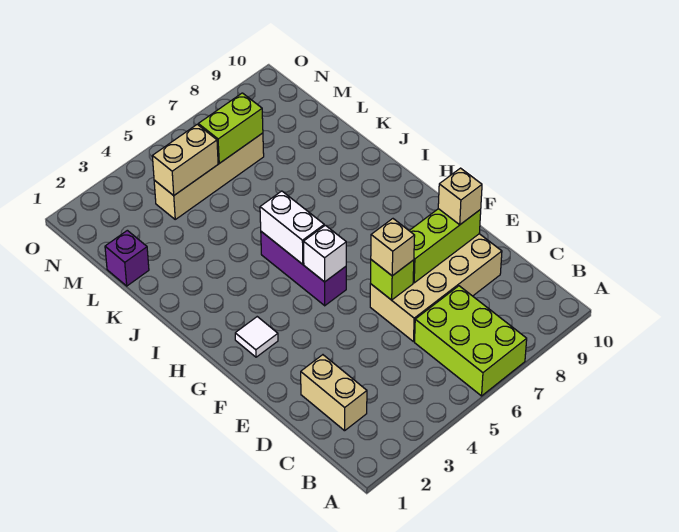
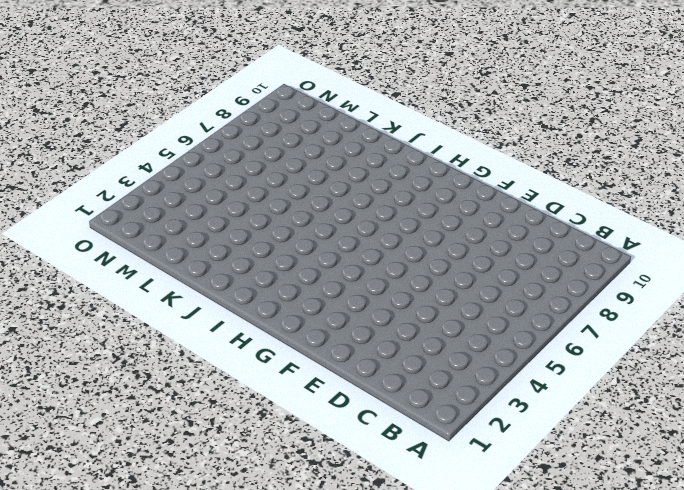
none -> lime 2x3 brick [415,286,527,396]
none -> tan 1x2 brick [301,355,367,431]
none -> tan 2x4 brick [370,234,502,342]

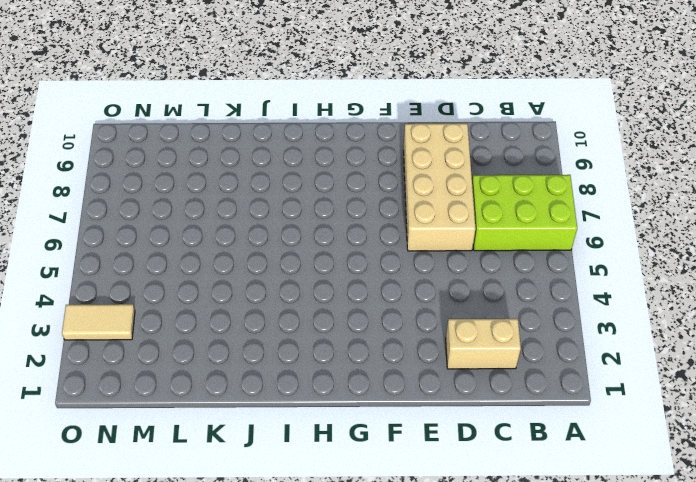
tan 1x2 tile [62,304,135,340] -> none
none -> white 1x1 tile [235,317,278,357]
none -> purple 1x3 brick [261,232,346,306]
none -> purple 1x1 brick [105,230,149,286]

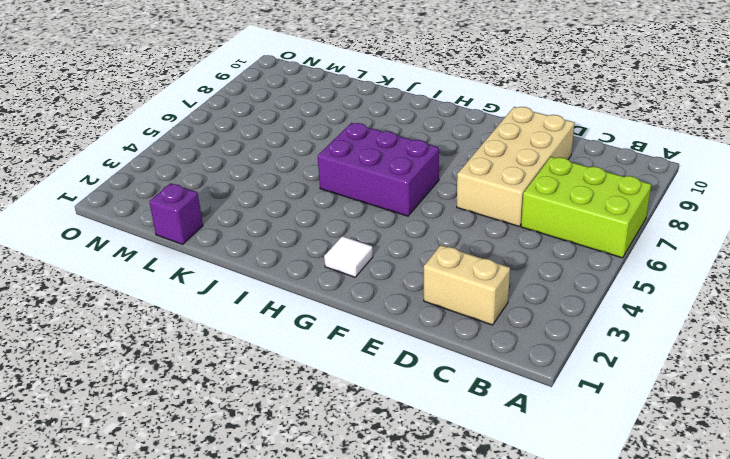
purple 2x3 brick [318,123,439,216] -> purple 1x3 brick [261,232,346,306]
none -> tan 1x4 brick [154,133,264,219]
none -> lime 1x1 brick [371,260,414,300]
none -> lime 1x3 brick [409,209,481,283]

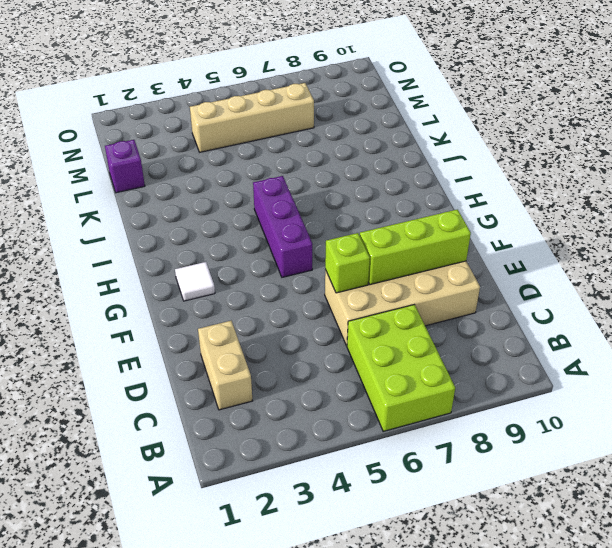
none -> white 1x1 brick [304,225,346,282]
none -> white 1x2 brick [260,191,325,264]
none -> tan 1x2 brick [152,124,218,195]

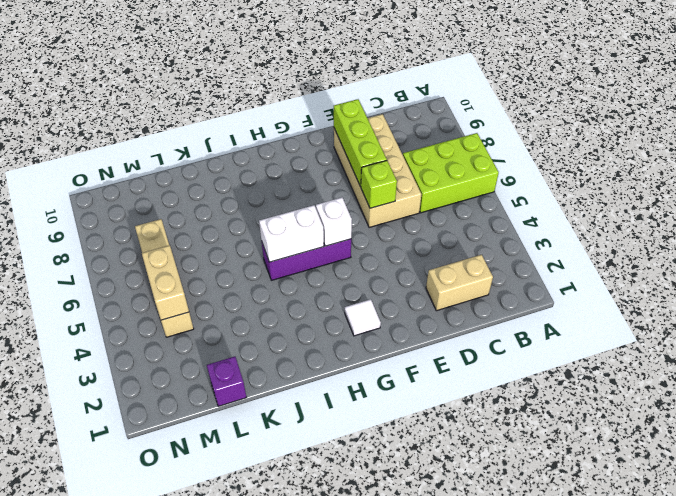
none -> lime 1x2 brick [198,93,263,163]
none -> tan 1x1 brick [371,219,415,276]
none -> tan 1x1 brick [438,168,482,225]

